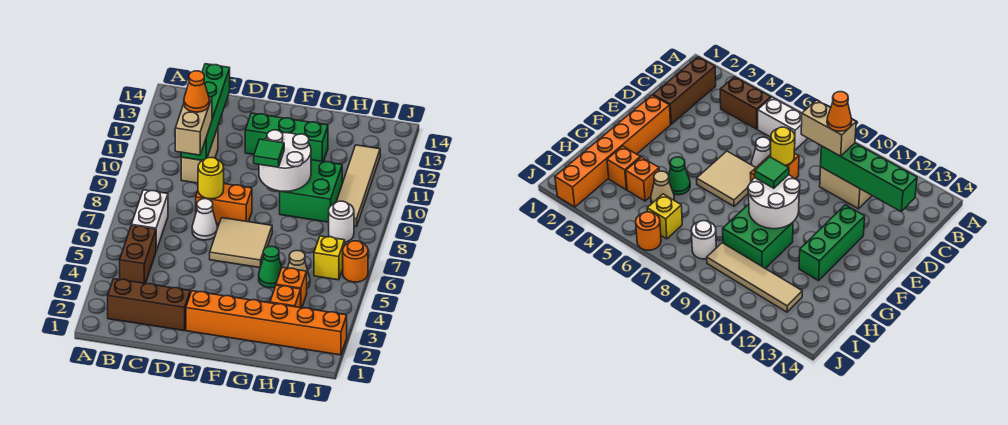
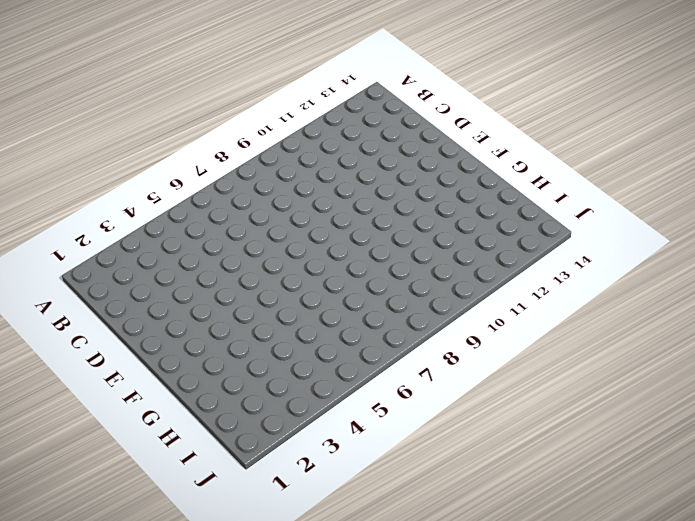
none -> brown 1x3 brick [108,279,190,331]
none -> brown 1x2 brick [120,225,156,284]
none -> white 1x2 brick [132,190,168,251]

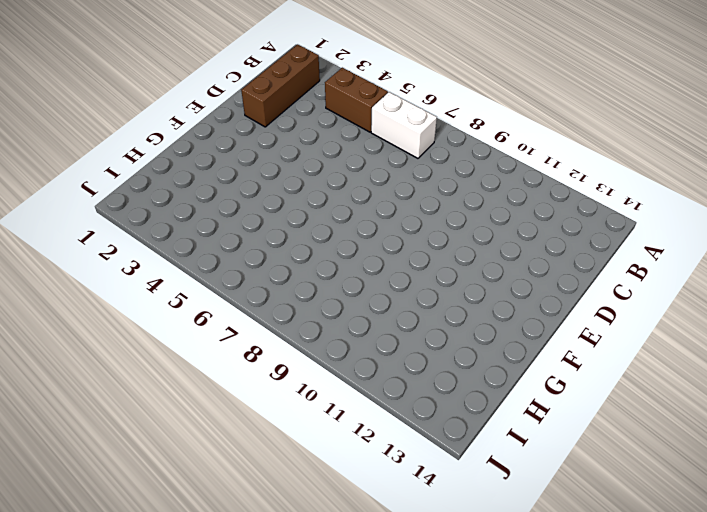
none -> tan 1x2 brick [181,127,218,183]
none -> white 1x1 cone [192,199,218,240]
none -> orange 1x2 brick [196,184,252,224]

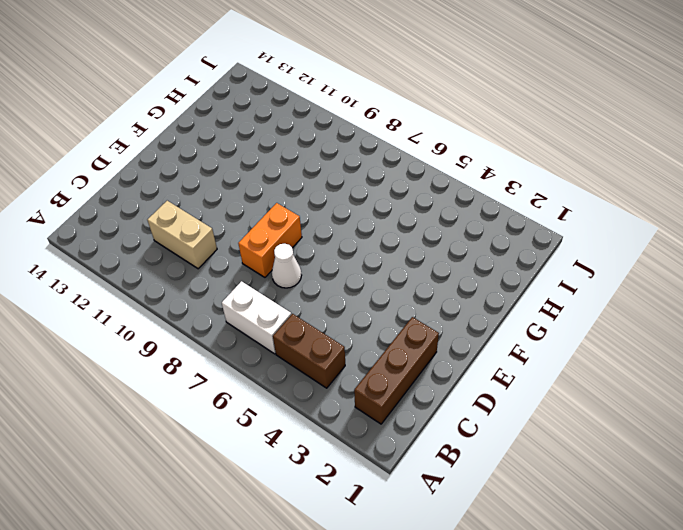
none -> orange 1x6 brick [186,291,347,355]
none -> tan 2x2 tile [210,218,272,268]
none -> green 1x3 brick [245,113,328,162]

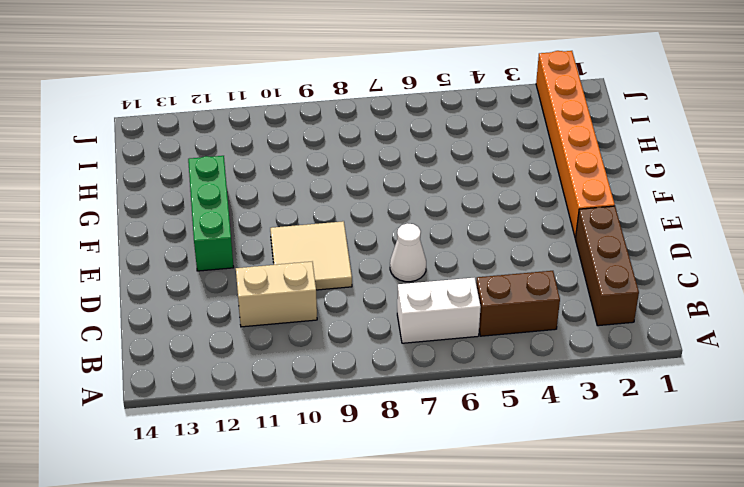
tan 2x2 tile [270,221,352,290] -> tan 2x2 tile moved to [210,218,272,268]
none -> orange 1x2 brick [196,184,252,224]
none -> green 1x1 cone [259,246,282,288]
none -> green 2x2 brick [280,160,342,222]

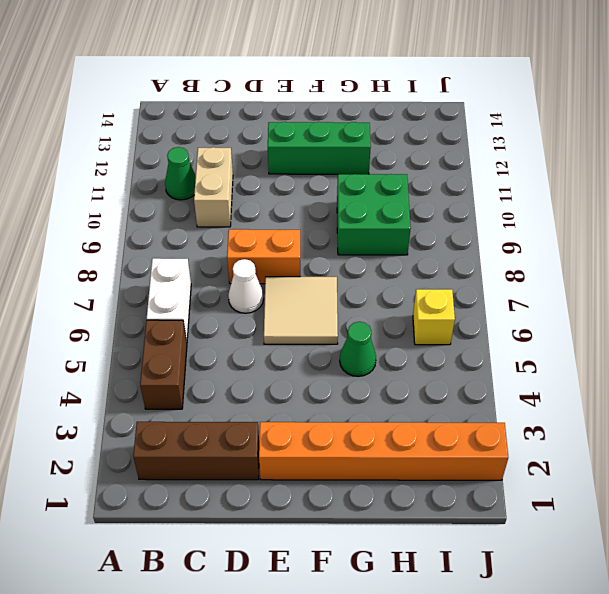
green 1x1 cone [165,147,196,200] -> none
none -> orange 1x1 brick [270,285,301,308]
none -> orange 1x1 brick [276,267,307,308]
none -> tan 1x1 cone [288,251,310,288]

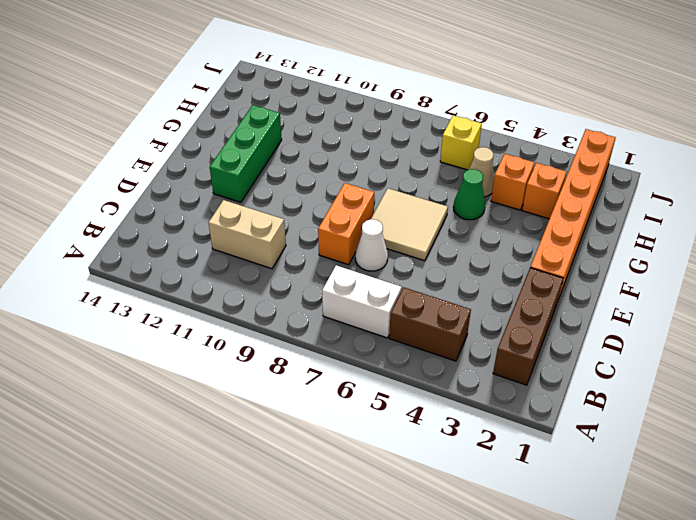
none -> green 2x2 brick [280,160,342,222]
none -> white 1x1 round brick [329,201,354,242]
none -> tan 1x4 tile [337,145,380,227]

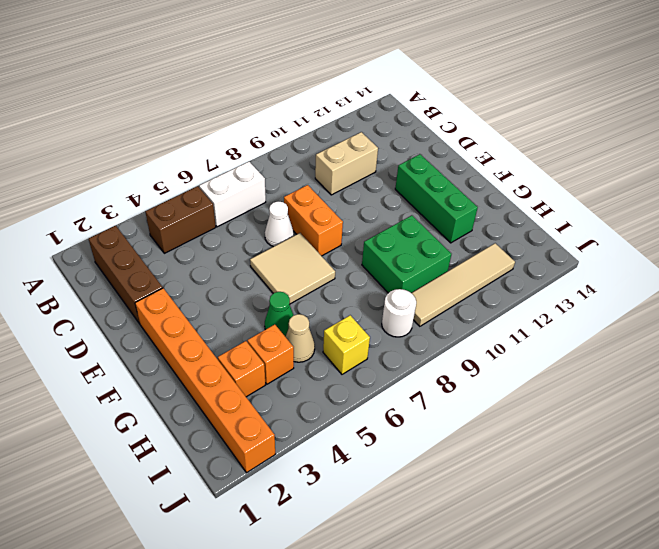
none -> orange 1x1 round brick [343,241,368,282]
none -> green 1x4 brick [181,64,230,160]
none -> yellow 1x1 round brick [198,157,224,199]

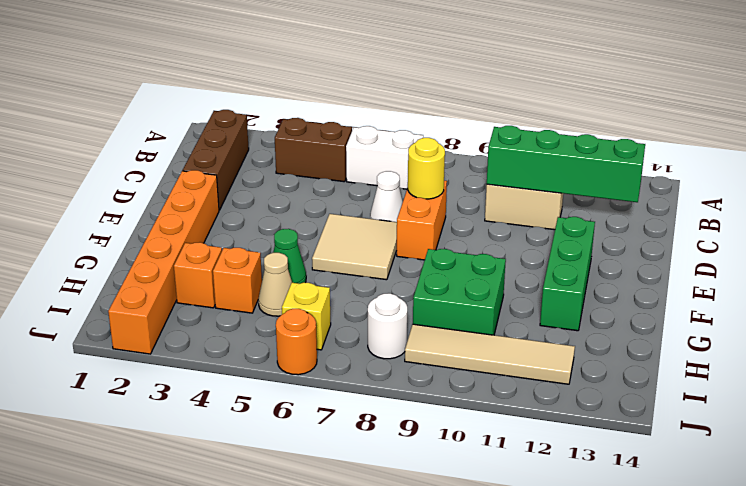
none -> white 2x2 round brick [259,130,311,191]
none -> tan 1x2 brick [175,97,212,155]
none -> green 1x1 tile [254,139,284,167]

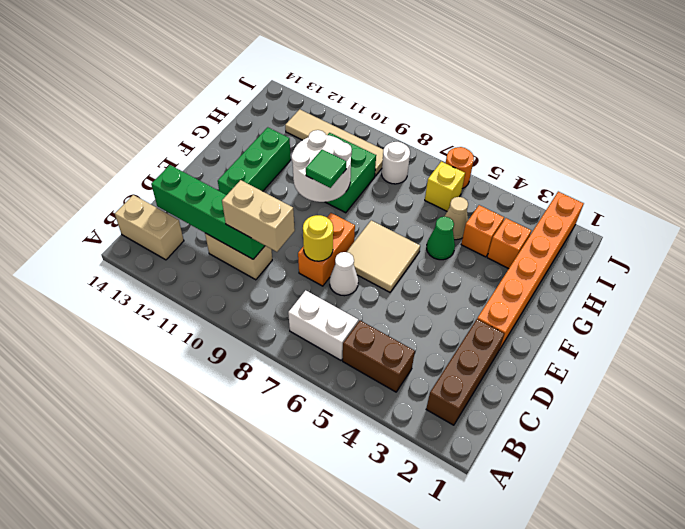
tan 1x2 brick [115,195,184,260] -> none
none -> orange 1x1 cone [184,71,209,112]

